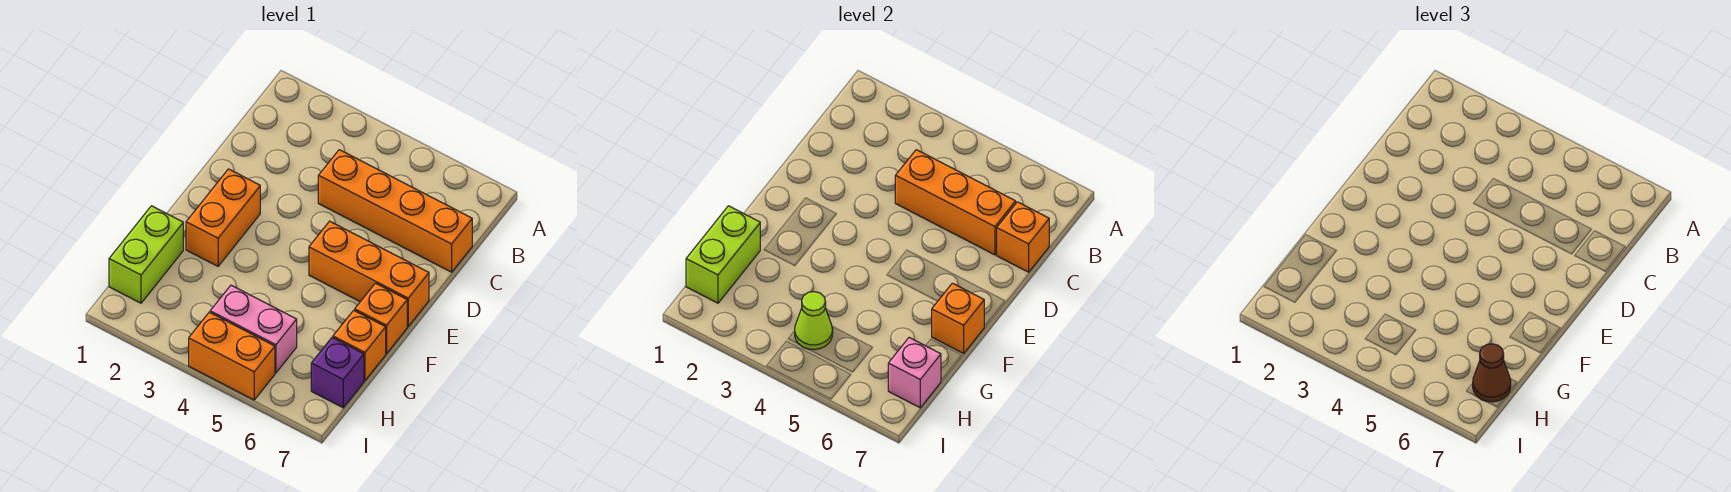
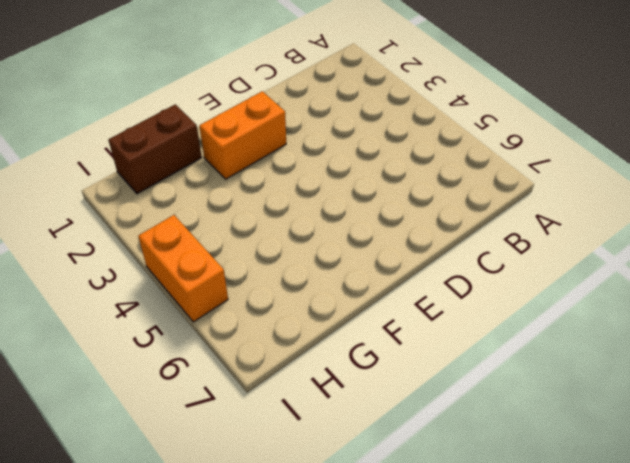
brown 1x2 brick [108,104,202,194] -> lime 1x2 brick [109,206,183,303]
none -> orange 1x4 brick [318,150,472,272]
none -> orange 1x3 brick [309,221,429,326]
none -> orange 1x1 brick [355,283,407,353]

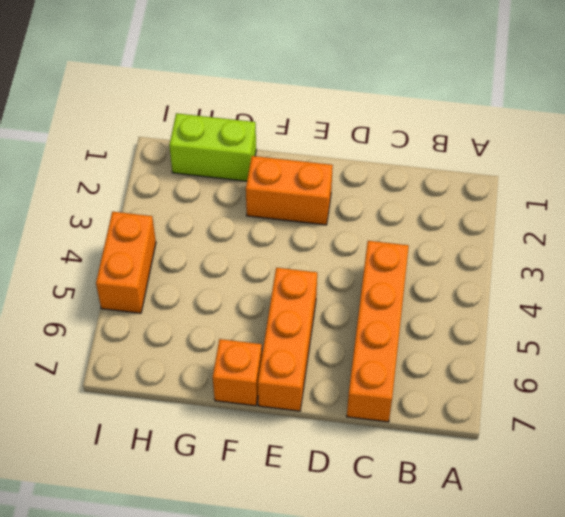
none -> orange 1x1 brick [333,310,386,381]
none -> pink 1x2 brick [210,285,297,373]
none -> purple 1x1 brick [311,338,364,408]

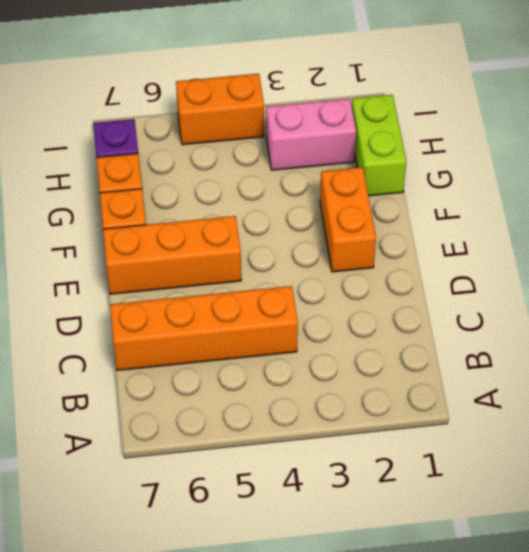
pink 1x2 brick [266,99,356,170] -> pink 1x2 brick moved to [210,285,297,373]
none -> orange 1x3 brick [895,150,1016,255]
none -> orange 1x1 brick [997,202,1049,272]
none -> orange 1x1 brick [932,283,984,353]

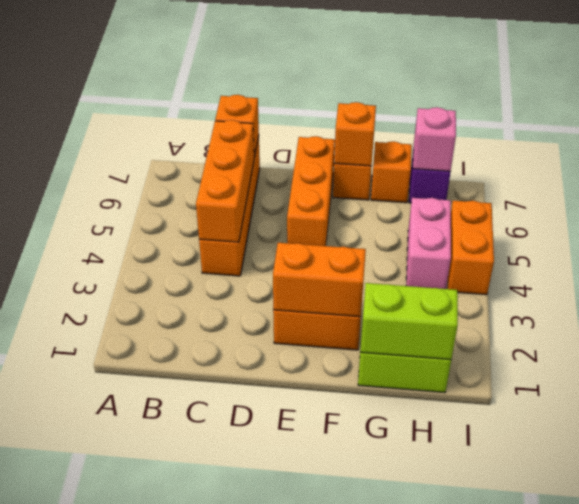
orange 1x2 brick [273,243,366,317] -> none
none -> lime 1x1 cone [795,292,833,350]
none -> brown 1x1 cone [1473,344,1511,402]

